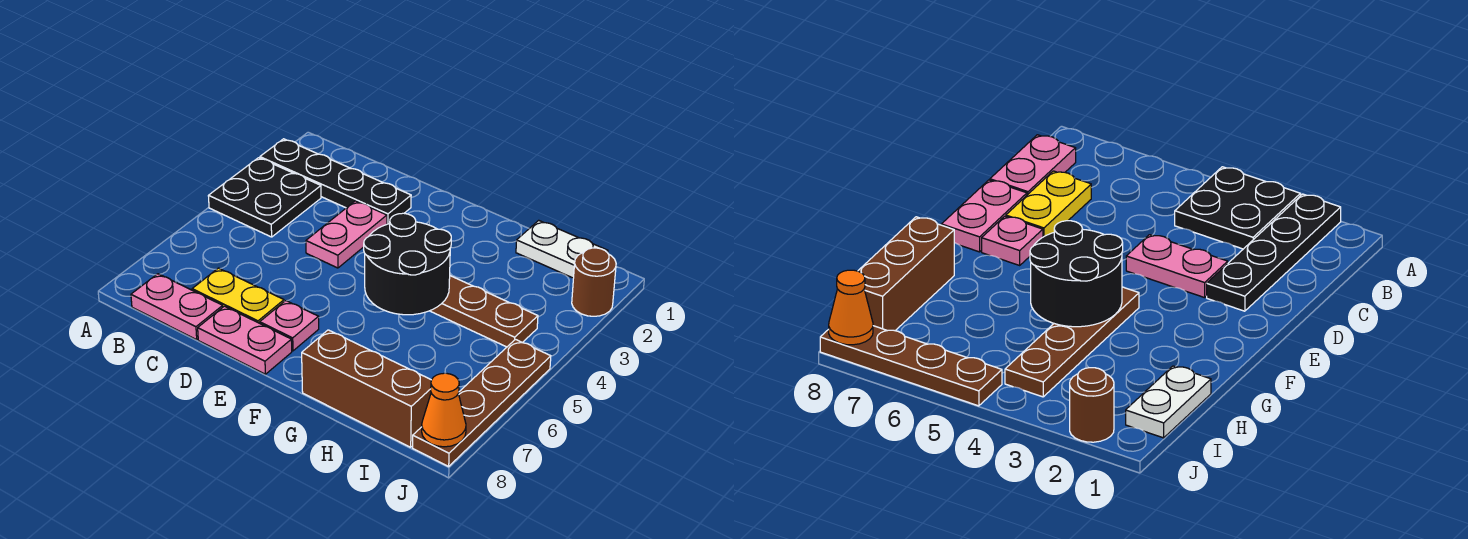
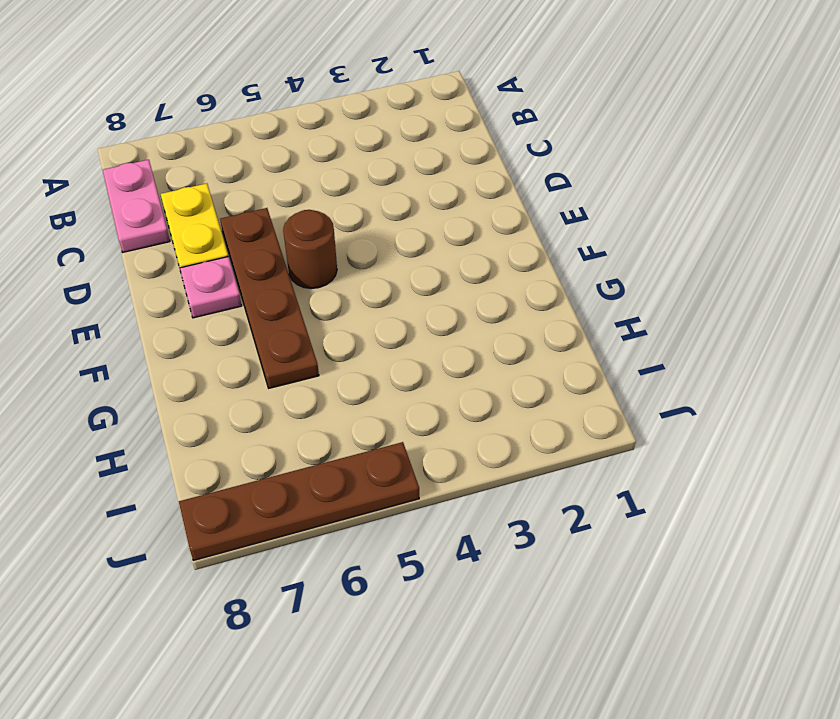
brown 1x4 plate [220,208,319,388] -> brown 1x4 plate moved to [430,276,538,347]
brown 1x1 round brick [283,210,337,289] -> brown 1x1 round brick moved to [572,248,616,316]
none -> black 1x4 plate [260,139,411,224]
none -> black 2x2 plate [208,158,321,237]
none -> pink 1x2 plate [306,201,387,268]

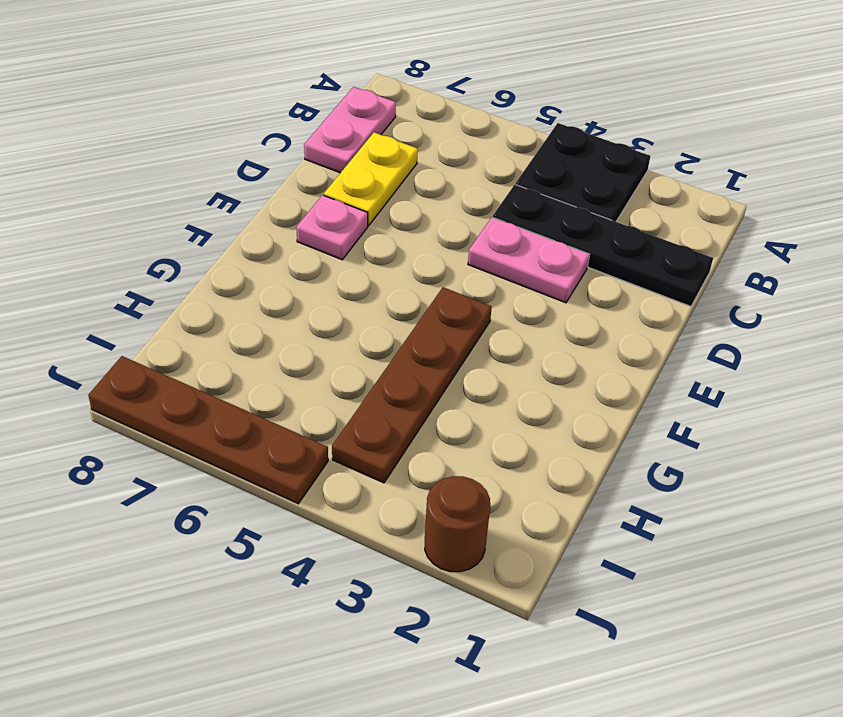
black 1x4 plate [493,185,713,306] -> black 1x4 plate turned to [260,139,411,224]
none -> pink 1x2 plate [198,306,292,374]
none -> brown 1x3 brick [302,330,431,447]
none -> white 1x2 plate [516,220,608,278]

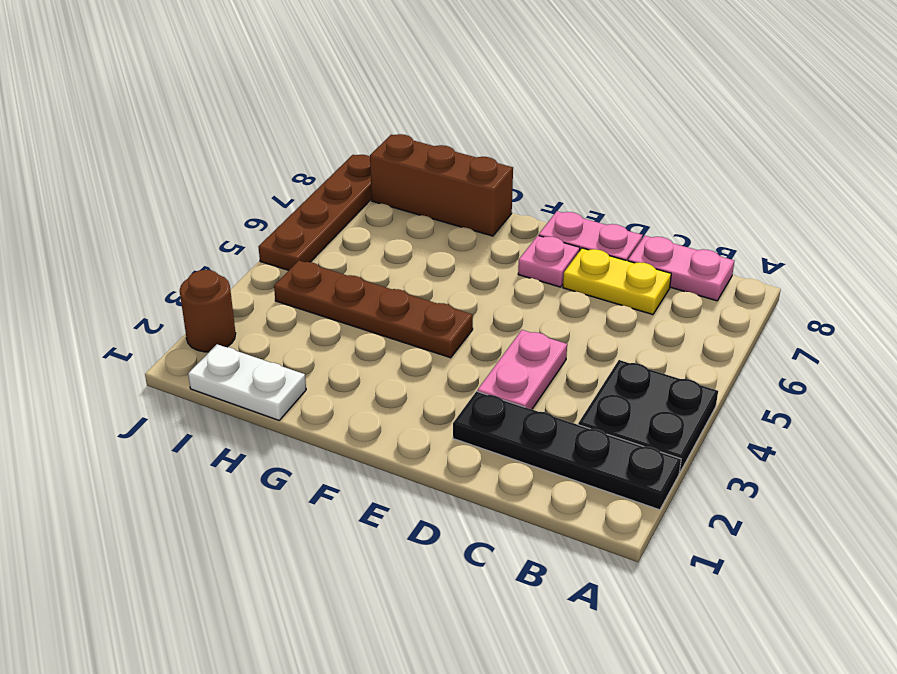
none -> black 2x2 round brick [364,213,451,315]
none -> orange 1x1 cone [422,373,466,447]

